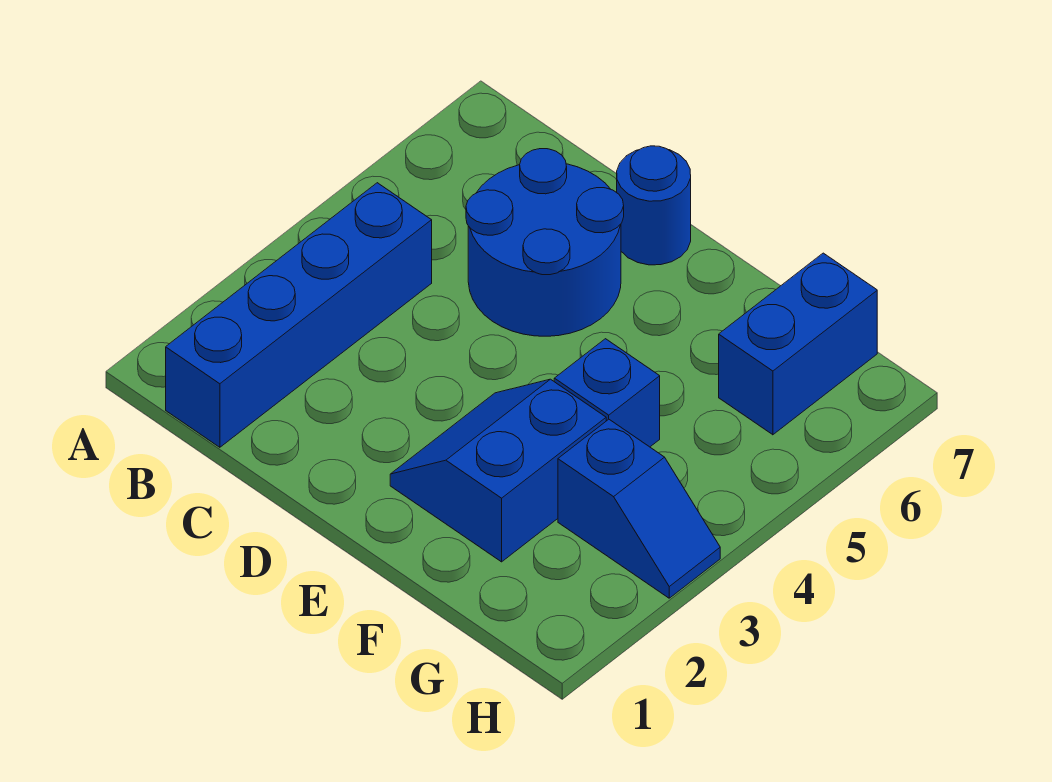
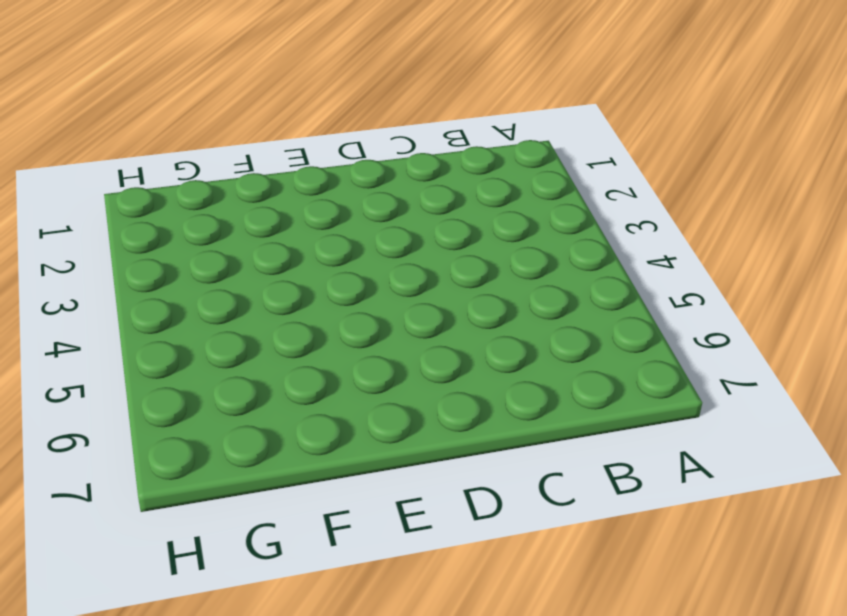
none -> blue 1x4 brick [166,183,432,447]
none -> blue 2x2 round brick [466,149,624,336]

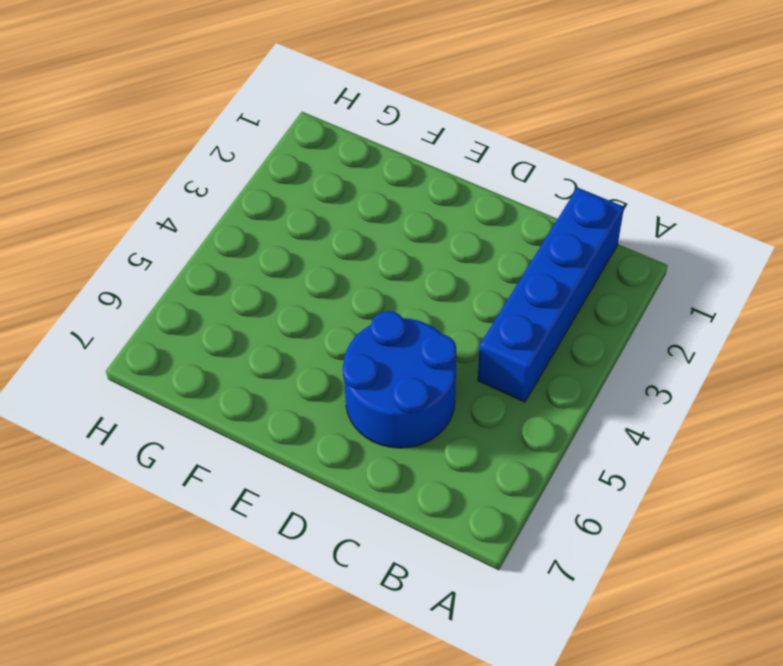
none -> blue 1x1 round brick [617,146,691,265]
none -> blue 2x2 slope [390,379,606,562]

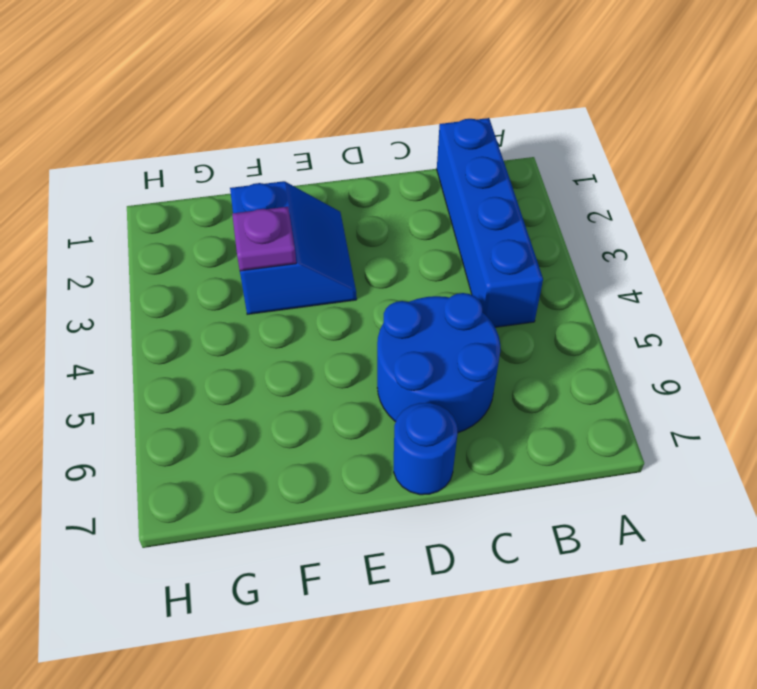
purple 1x1 plate [232,207,296,271] -> none
none -> blue 1x1 brick [554,339,660,447]
none -> blue 1x2 slope [558,419,720,598]

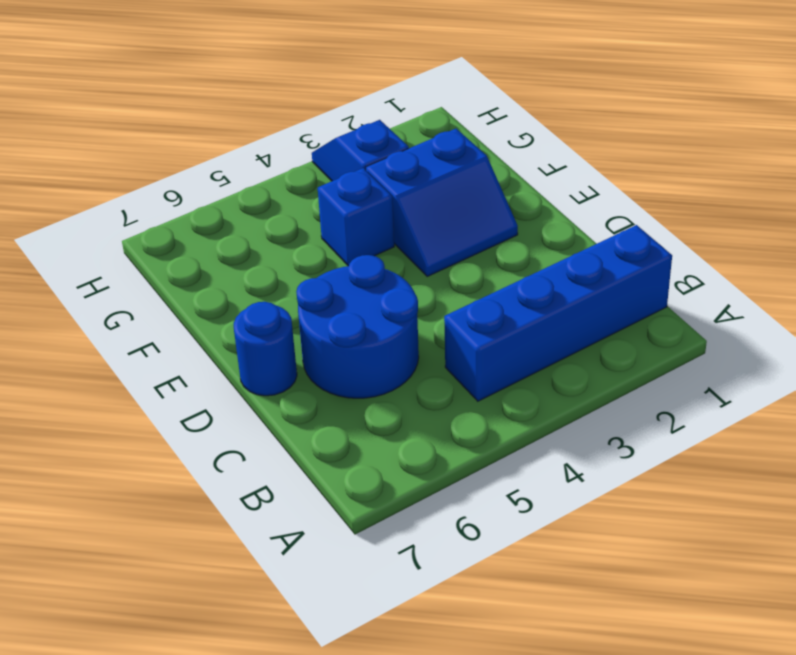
none -> blue 1x2 brick [719,253,877,435]

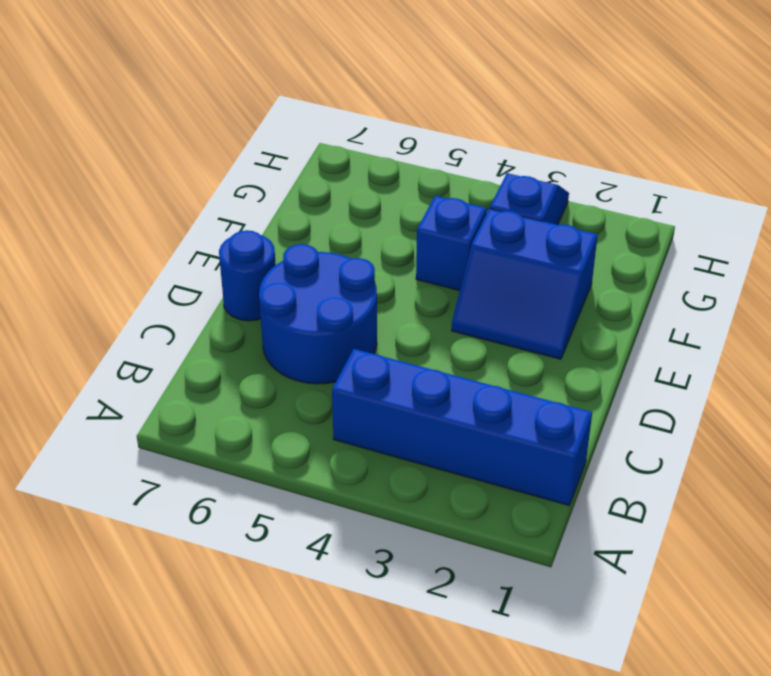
none -> blue 1x2 brick [719,253,877,435]

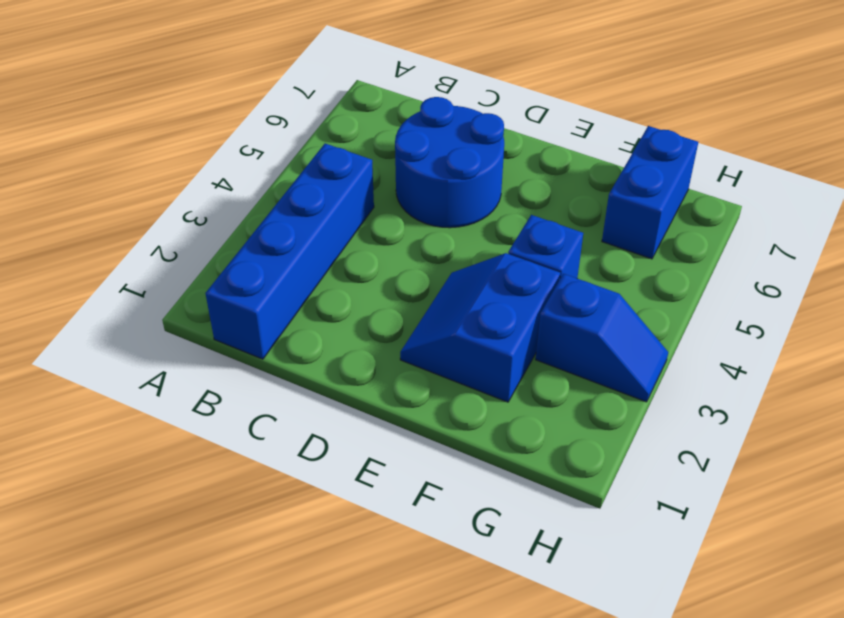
none -> blue 1x1 round brick [617,146,691,265]

